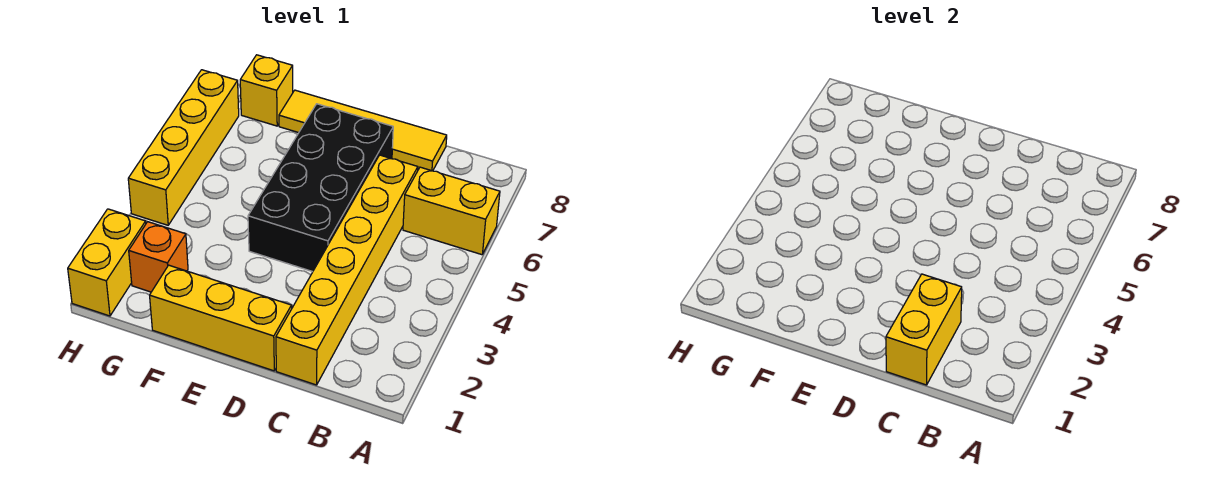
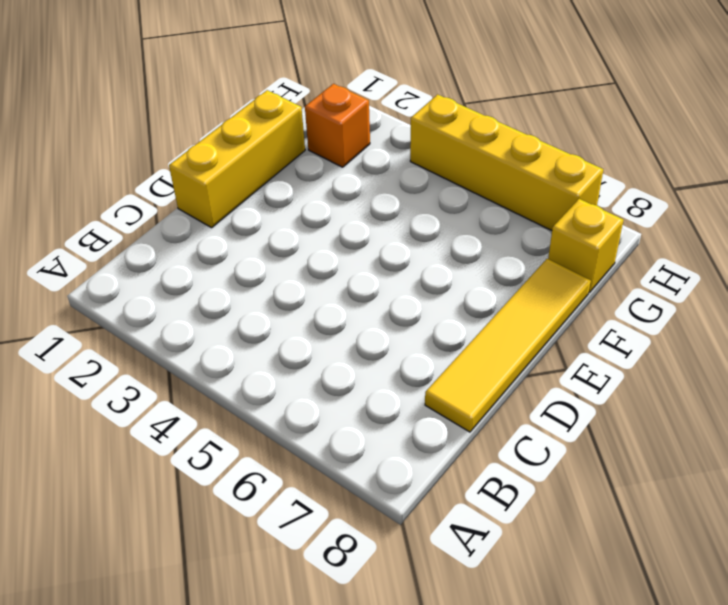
none -> yellow 1x2 brick [403,167,500,255]
none -> yellow 1x6 brick [276,155,418,385]

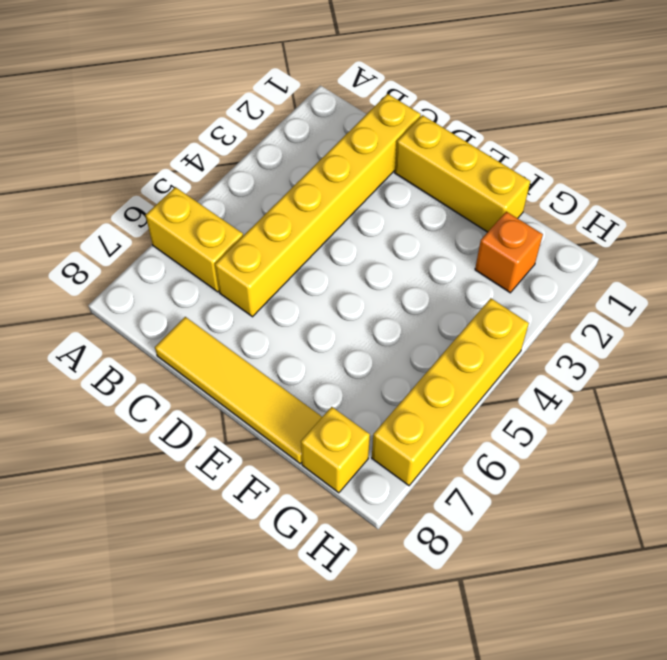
none -> black 2x4 brick [248,104,393,272]
none -> yellow 1x2 brick [68,209,146,316]

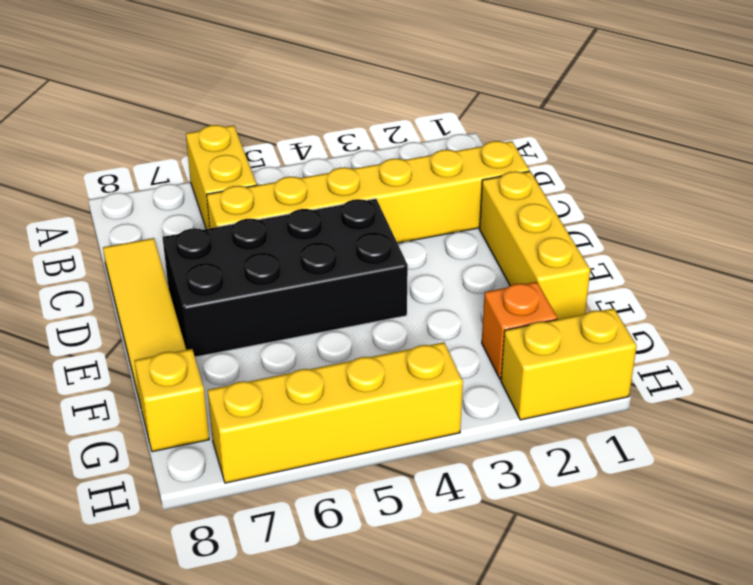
none -> yellow 1x2 brick [886,274,962,385]

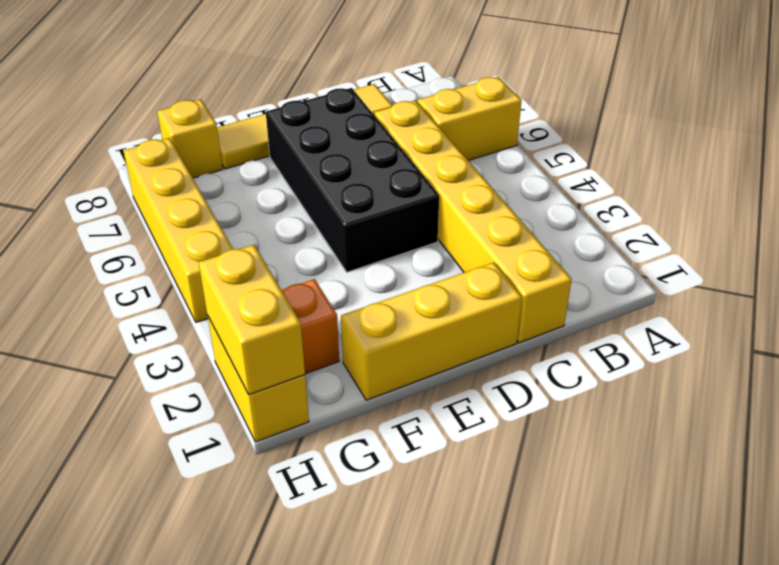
yellow 1x2 brick [199,245,305,395] -> yellow 1x2 brick moved to [886,274,962,385]

